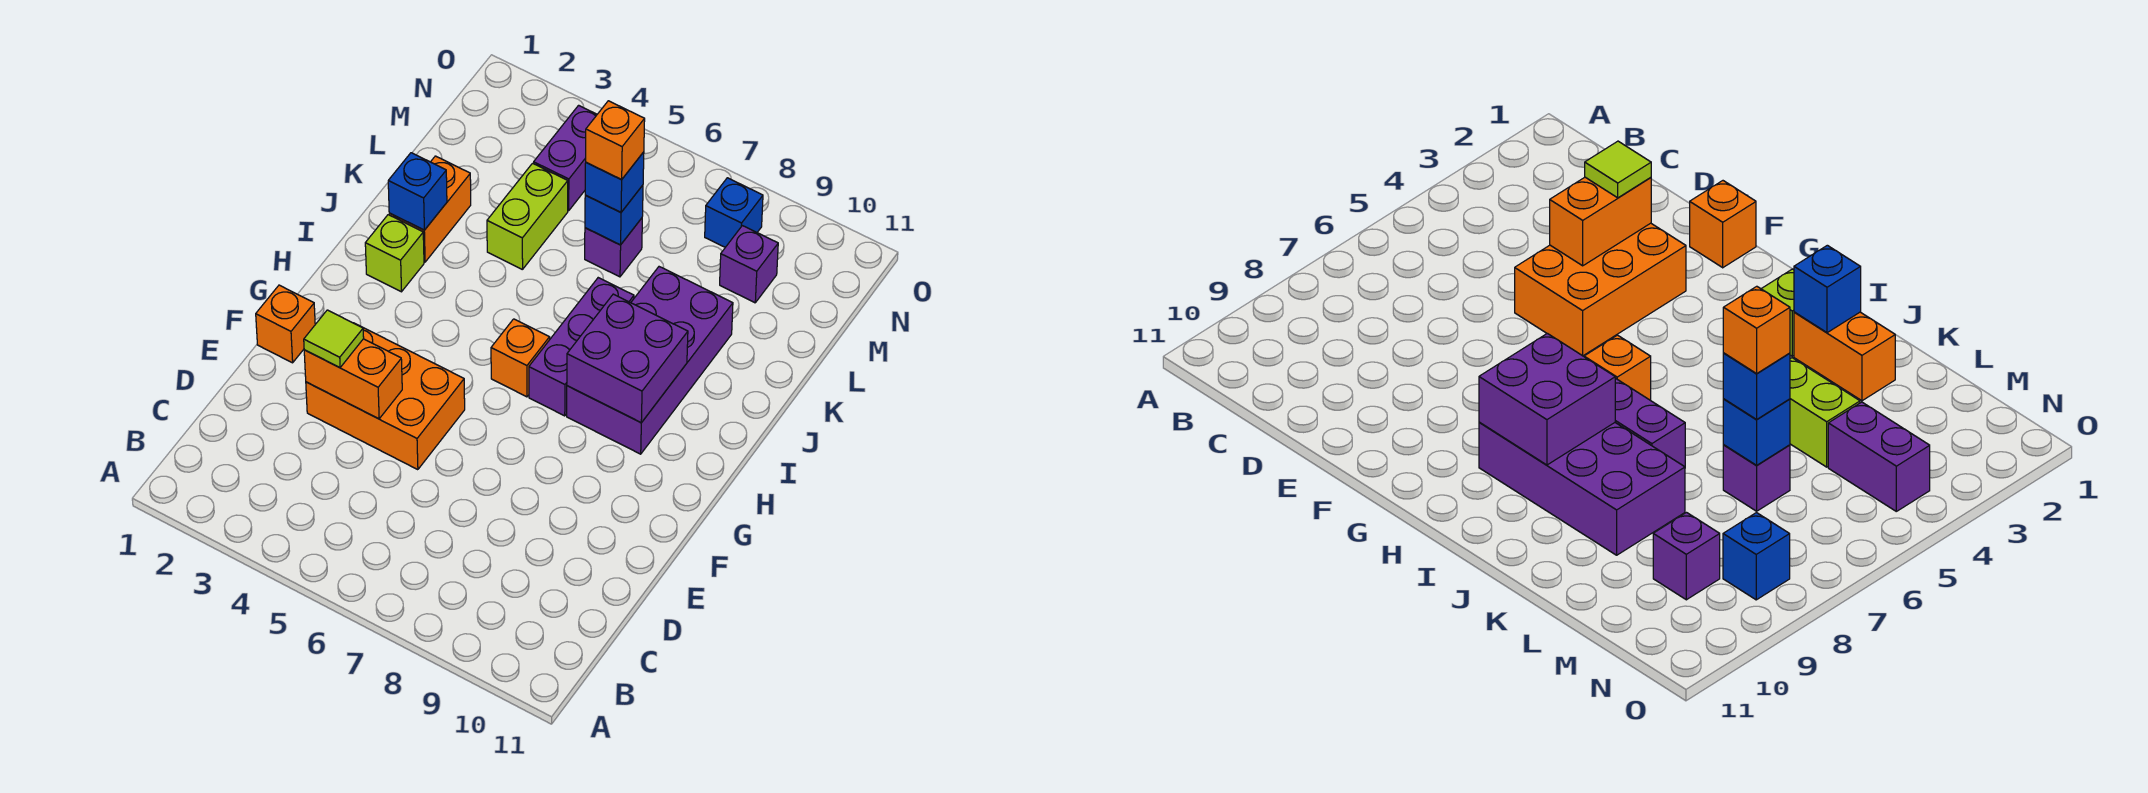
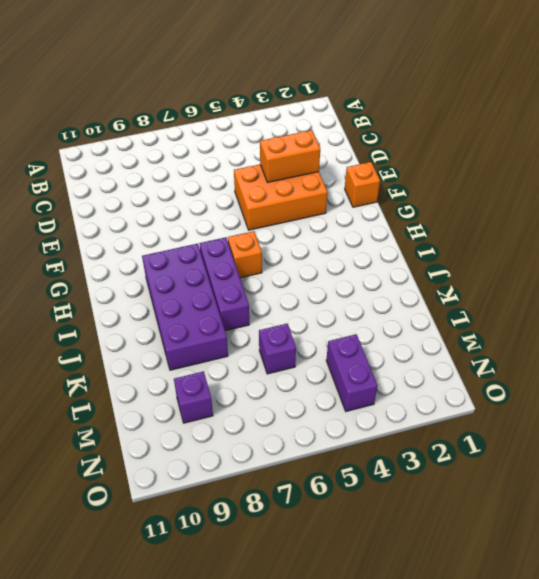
none -> lime 1x1 brick [365,215,424,292]
none -> orange 1x2 brick [389,156,471,262]
none -> lime 1x2 brick [487,163,568,270]

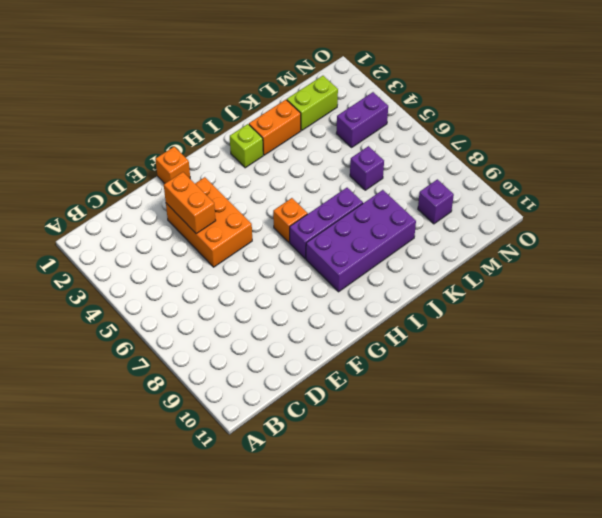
lime 1x2 brick [287,76,338,130] -> lime 1x2 brick moved to [487,163,568,270]
none -> blue 1x1 brick [705,178,763,247]
none -> purple 2x2 brick [567,294,688,423]
none -> blue 1x1 brick [388,153,447,230]

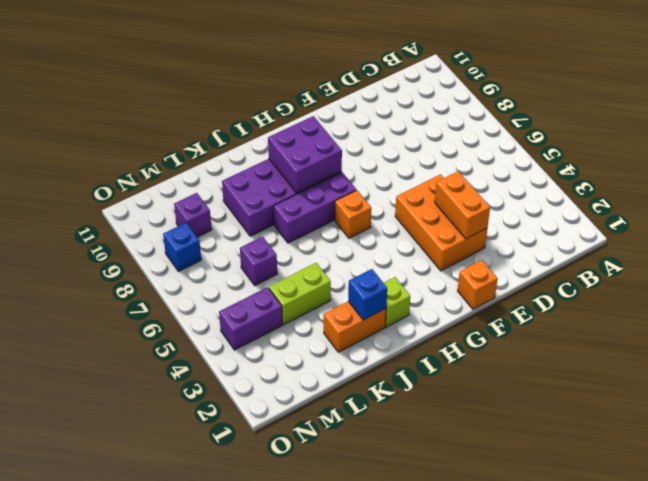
none -> blue 1x1 brick [585,185,643,245]
none -> lime 1x1 tile [304,310,364,368]
none -> blue 1x1 brick [585,152,644,212]

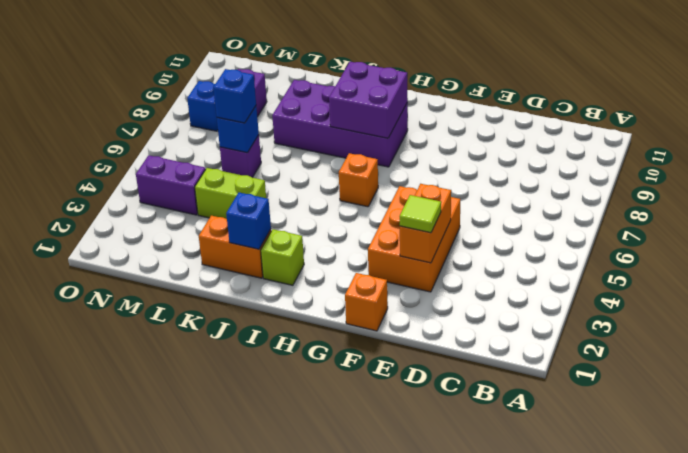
none -> purple 1x3 brick [529,278,634,416]
none -> orange 1x1 brick [586,101,645,180]

